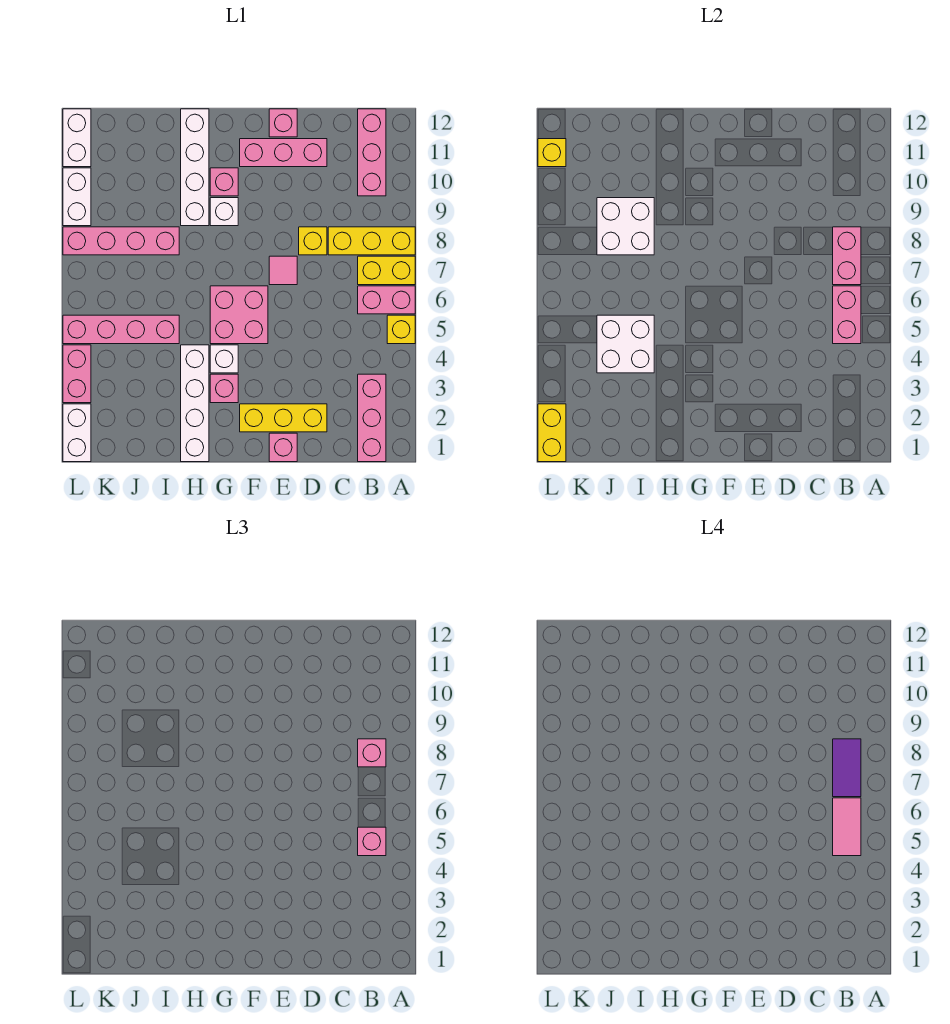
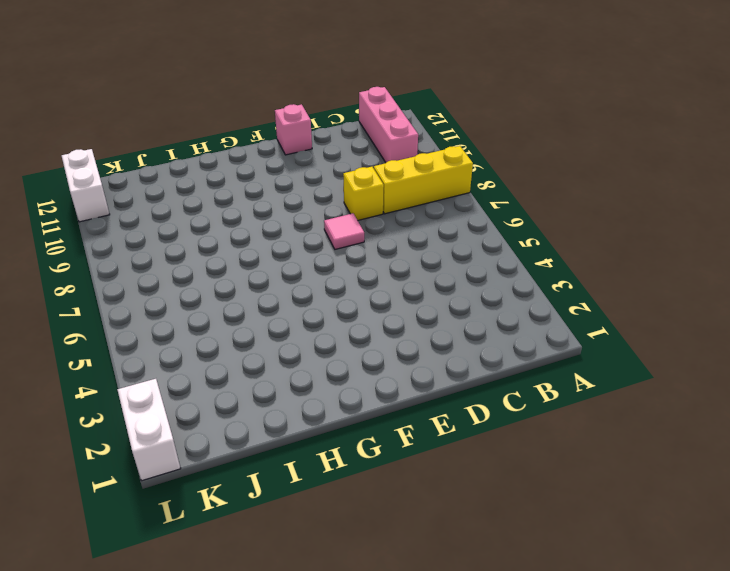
none -> yellow 1x1 brick [387,315,415,344]
none -> pink 1x2 brick [358,286,415,314]
none -> yellow 1x2 brick [358,256,415,285]
none -> pink 1x3 brick [358,374,386,462]

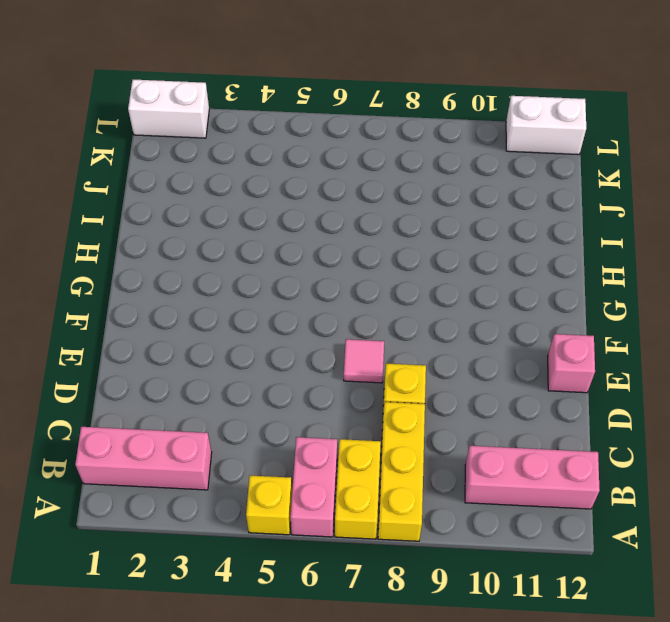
none -> yellow 1x3 brick [240,404,327,432]
none -> pink 1x3 brick [240,139,327,167]
none -> pink 1x1 brick [269,433,297,462]
none -> pink 2x2 brick [210,286,268,344]

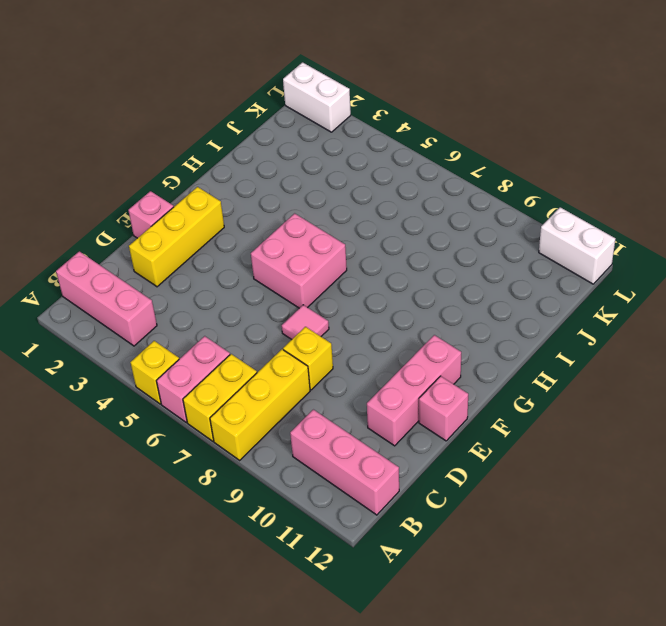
none -> pink 1x1 brick [210,374,238,403]
none -> white 1x1 brick [210,345,238,373]
none -> white 1x1 brick [210,198,238,226]
none -> pink 1x1 brick [210,168,238,196]

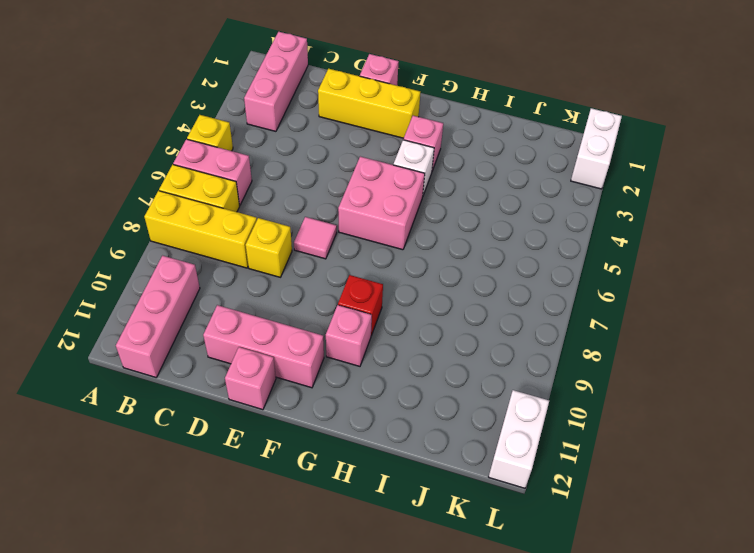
red 1x1 brick [338,275,383,336] -> white 1x1 brick [210,198,238,226]
none -> white 1x4 brick [181,345,209,462]
none -> white 1x4 brick [181,109,209,226]
none -> pink 1x4 brick [63,315,179,344]
none -> pink 1x4 brick [63,227,179,255]

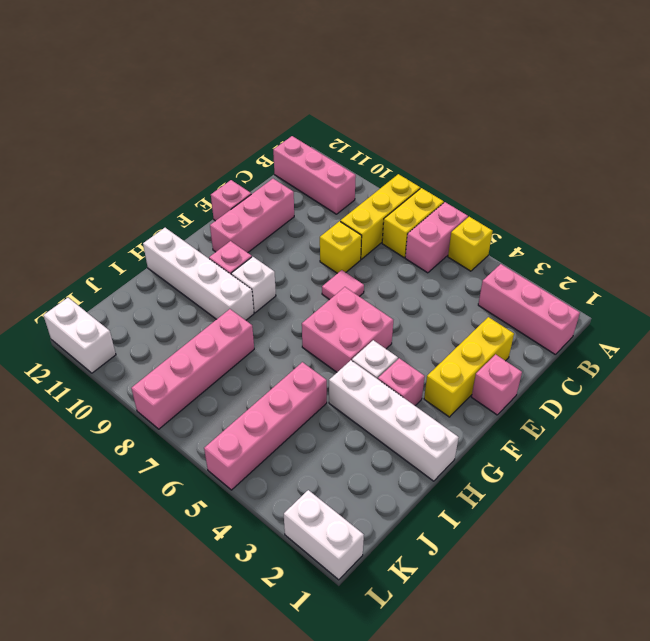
none -> pink 1x2 brick [63,345,91,403]
none -> white 1x2 brick [63,168,91,226]
none -> pink 1x2 brick [833,286,861,344]
none -> pink 1x2 brick [833,227,861,285]

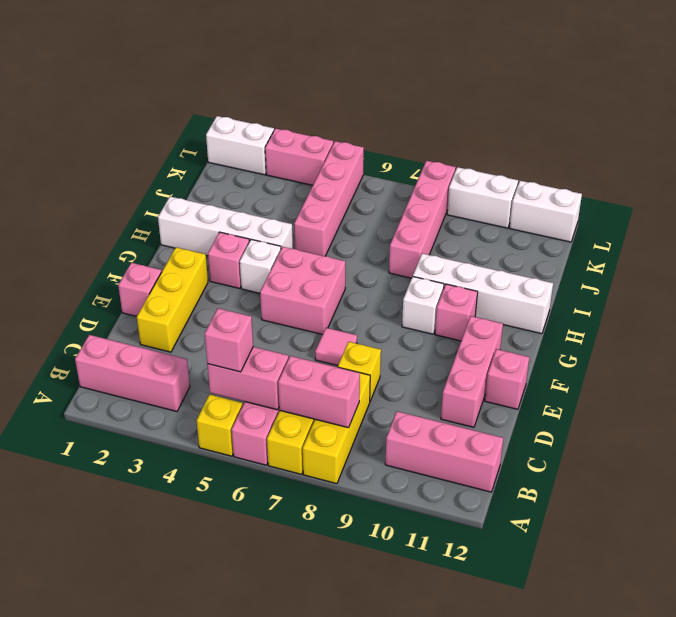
none -> white 2x2 brick [597,315,654,373]
none -> white 2x2 brick [597,198,654,255]
none -> yellow 1x2 brick [538,404,566,462]
none -> yellow 1x1 brick [538,139,566,167]

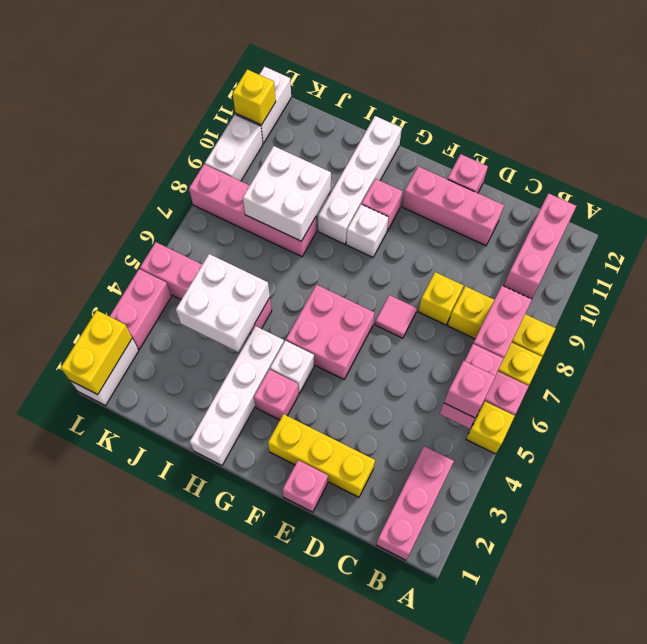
none -> pink 1x1 brick [358,739,386,767]
none -> pink 1x2 tile [833,798,861,856]
none -> purple 1x2 tile [833,739,861,797]

